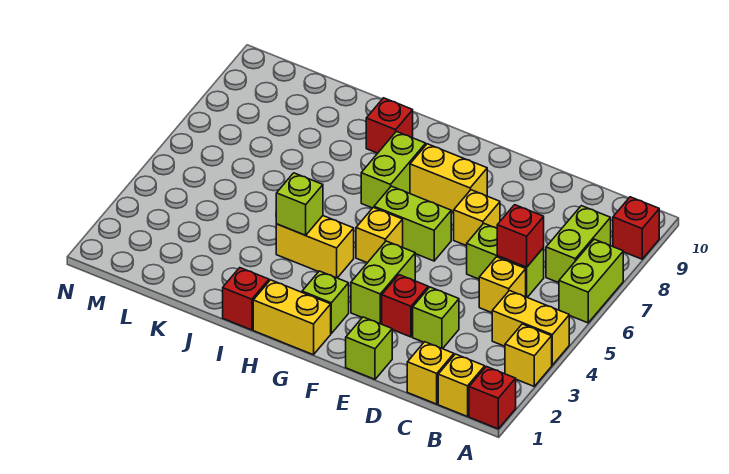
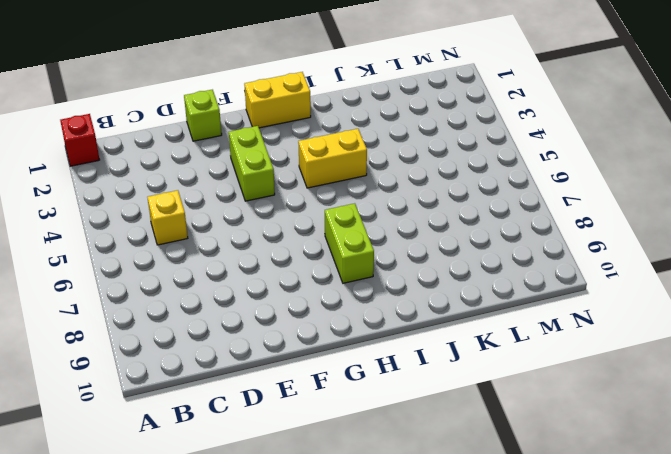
none -> yellow 1x1 brick [505,324,552,386]
none -> yellow 1x2 brick [492,291,569,365]
none -> lime 1x2 brick [559,239,623,323]

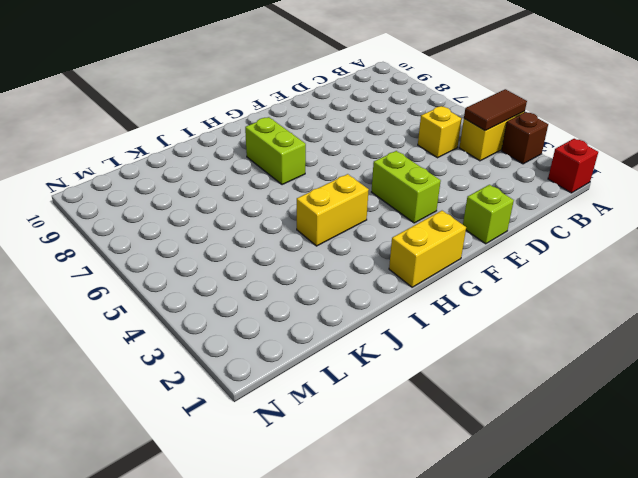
brown 1x1 brick [502,112,548,164] -> yellow 1x1 brick [505,324,552,386]
brown 1x2 tile [464,89,527,131] -> none
none -> lime 1x2 brick [559,239,623,323]
none -> red 1x1 brick [613,197,659,259]
none -> yellow 1x1 brick [438,354,485,417]

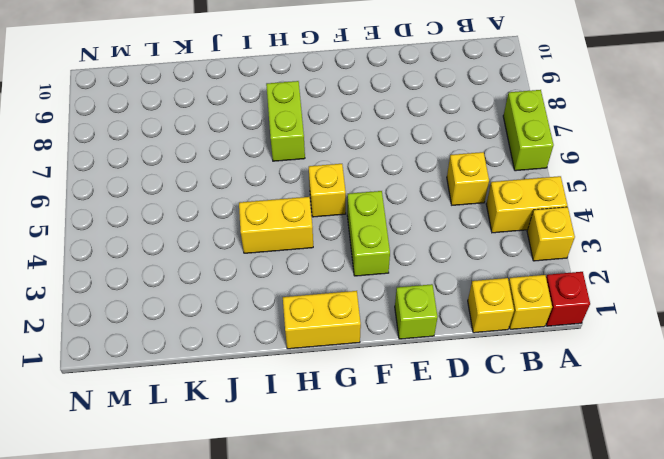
none -> red 1x1 brick [613,197,659,259]
none -> lime 1x2 brick [546,206,611,283]
none -> lime 1x2 brick [467,223,544,297]

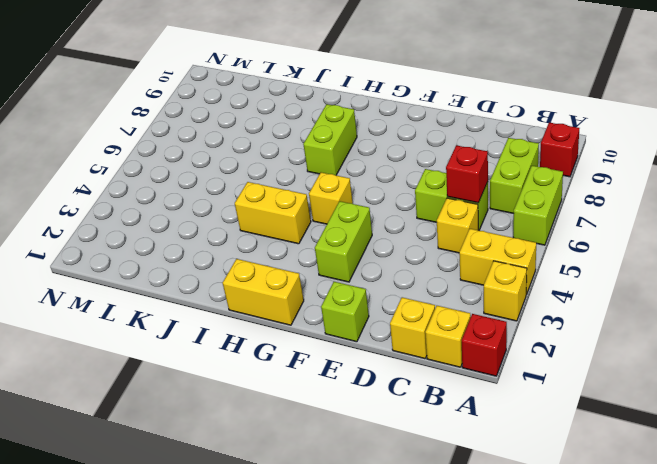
none -> lime 1x1 brick [413,287,459,349]
none -> red 1x1 brick [382,275,428,337]
none -> yellow 1x1 brick [454,190,500,246]

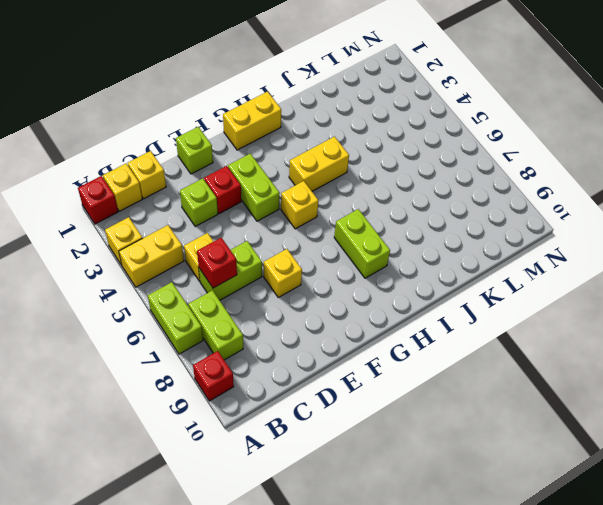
none -> lime 1x2 brick [374,186,451,261]
none -> yellow 1x2 brick [410,144,487,212]
none -> lime 1x1 brick [302,271,349,333]

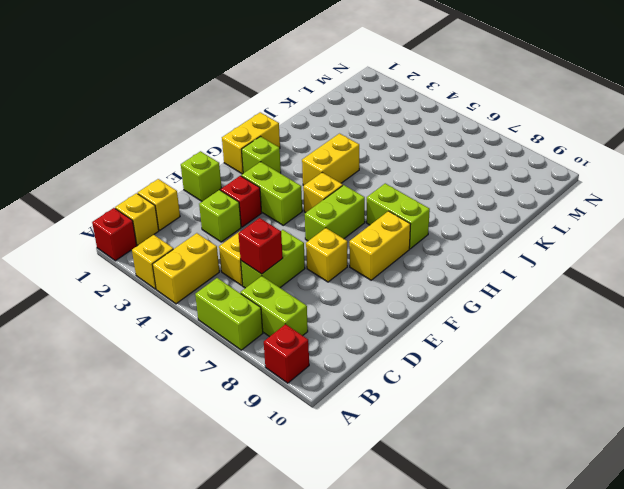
none -> red 1x1 brick [223,268,269,330]
none -> red 1x1 brick [366,98,413,153]
none -> lime 1x1 brick [276,173,323,235]

